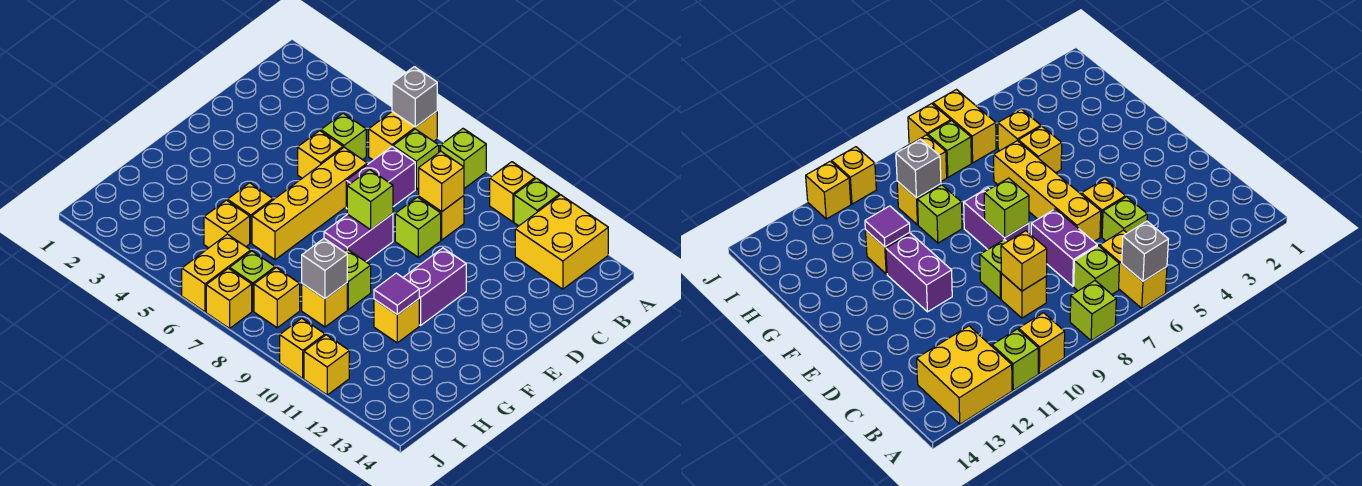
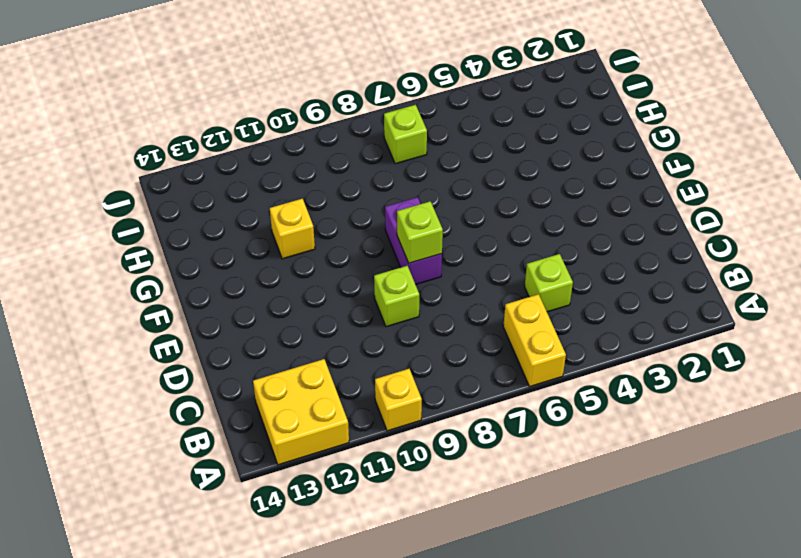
none -> lime 1x1 brick [441,129,486,188]
none -> lime 1x1 brick [514,178,560,226]
none -> lime 1x1 brick [393,129,439,189]
none -> purple 1x2 brick [346,147,415,208]

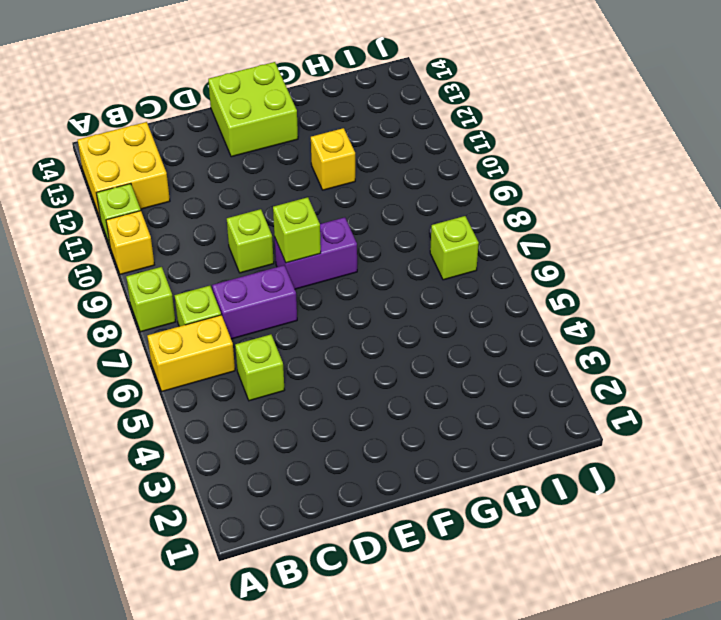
lime 2x2 brick [208,62,298,157] -> none
none -> yellow 1x1 brick [419,196,464,240]
none -> yellow 1x1 brick [298,131,343,178]
none -> yellow 1x4 brick [252,147,367,260]
none -> purple 1x2 brick [403,248,466,325]

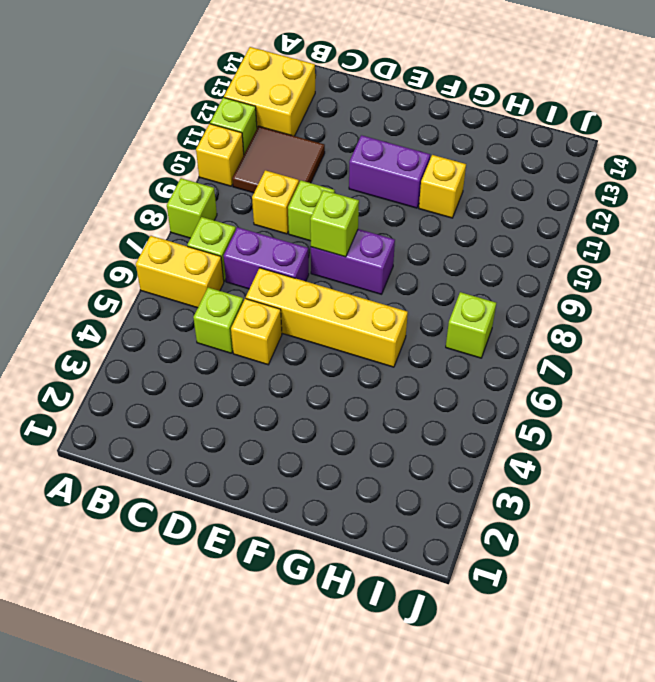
brown 2x2 tile [232,126,325,193] -> none
none -> yellow 1x1 brick [227,183,273,243]
none -> lime 1x1 brick [344,249,371,309]
none -> yellow 1x1 brick [204,200,250,248]
none -> yellow 1x1 brick [302,283,347,327]

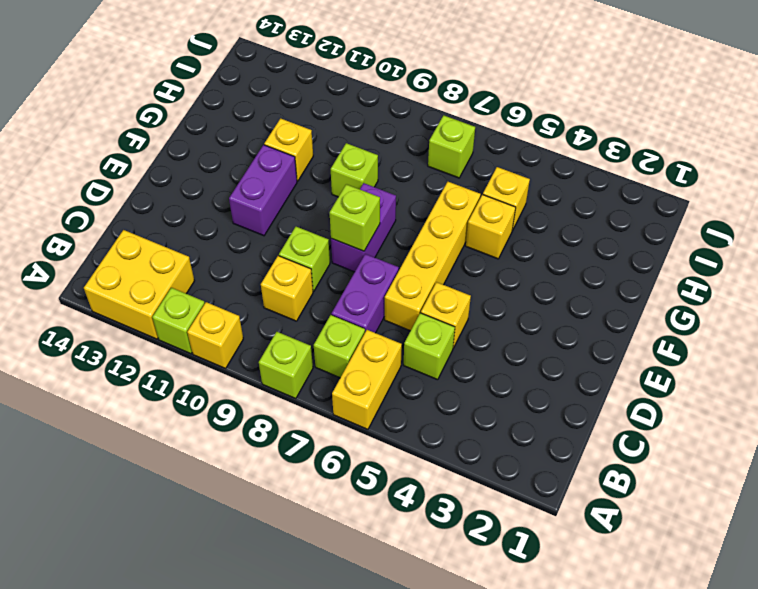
none -> yellow 1x1 brick [302,283,347,327]
none -> yellow 1x2 brick [182,234,251,312]
none -> yellow 1x1 brick [254,268,300,328]
none -> yellow 1x1 brick [206,268,252,329]

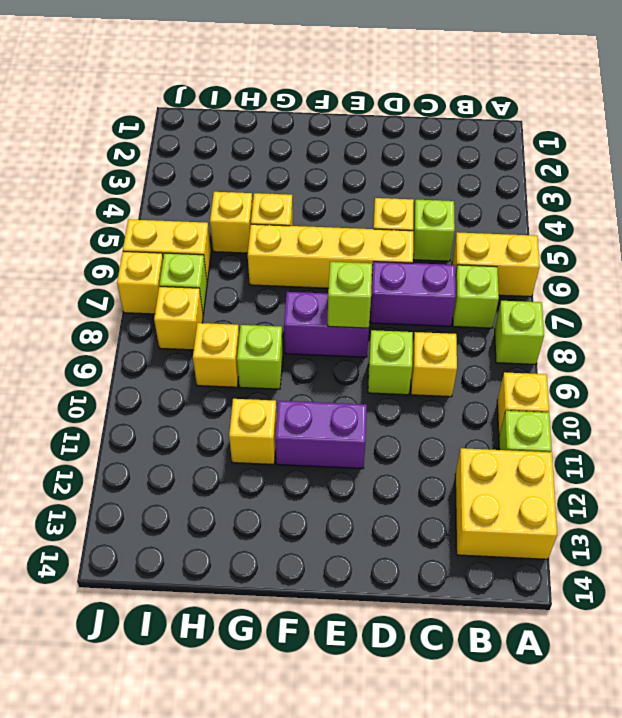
none -> yellow 1x1 brick [280,318,325,378]
none -> yellow 1x1 brick [304,335,349,395]
none -> grey 1x1 brick [392,67,437,127]
none -> yellow 1x1 brick [419,151,464,212]

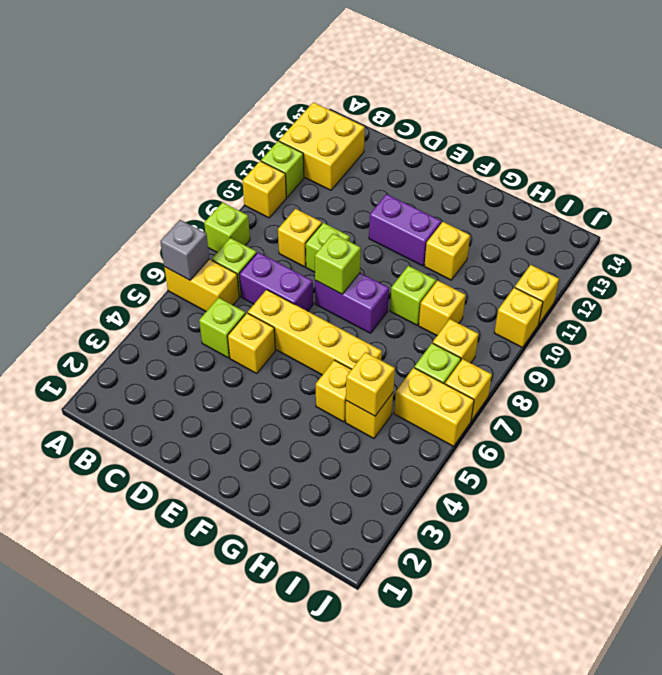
yellow 1x1 brick [346,352,395,416] -> yellow 1x1 brick moved to [419,151,464,212]
none -> purple 1x1 tile [374,273,419,314]
none -> grey 1x1 brick [302,239,347,299]

